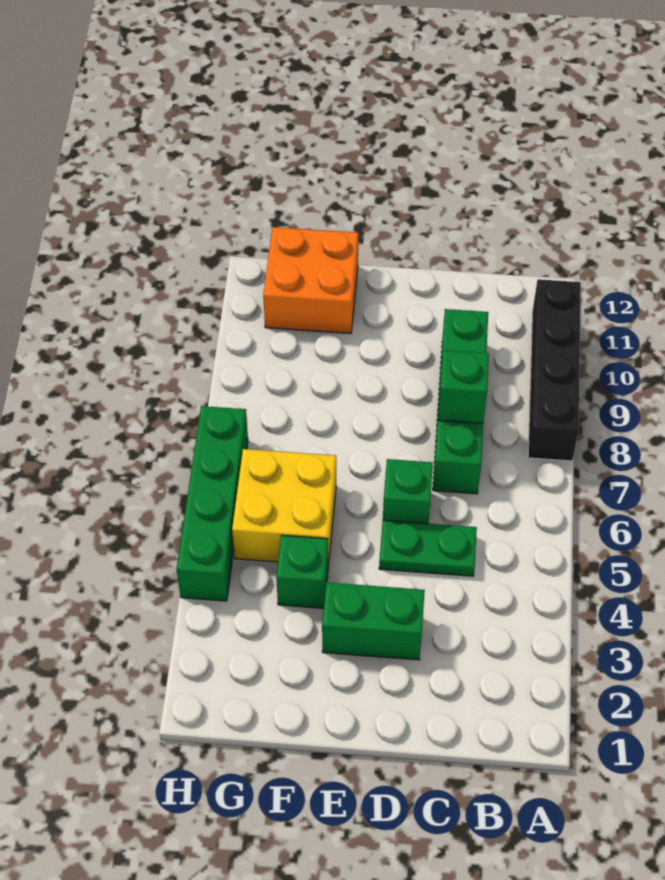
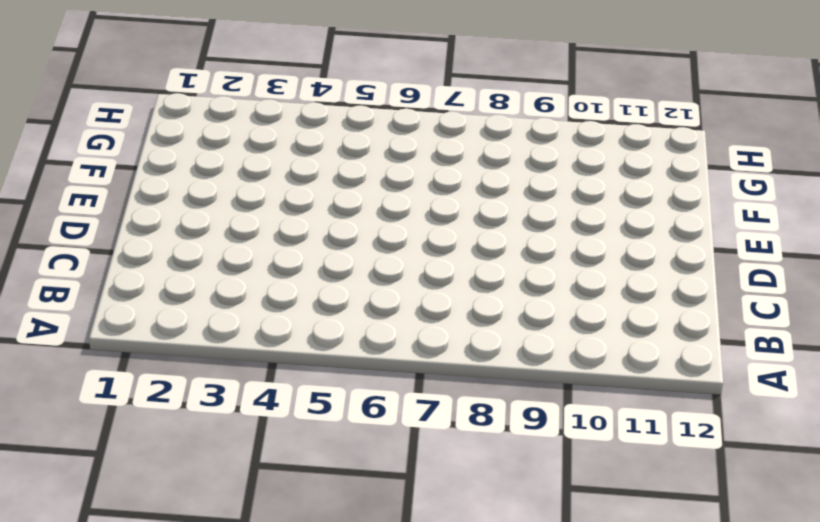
none -> black 1x4 brick [528,279,581,461]
none -> green 1x2 plate [379,520,477,576]

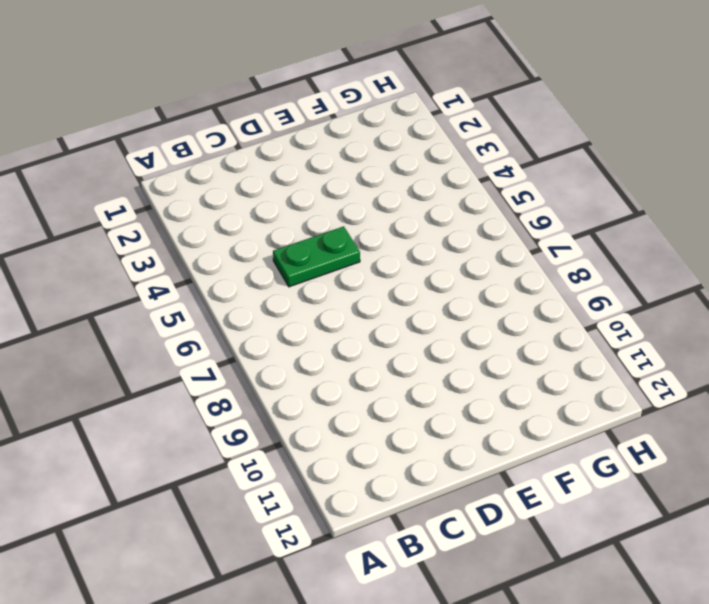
none -> black 1x4 brick [528,279,581,461]
none -> green 1x4 brick [433,309,488,494]

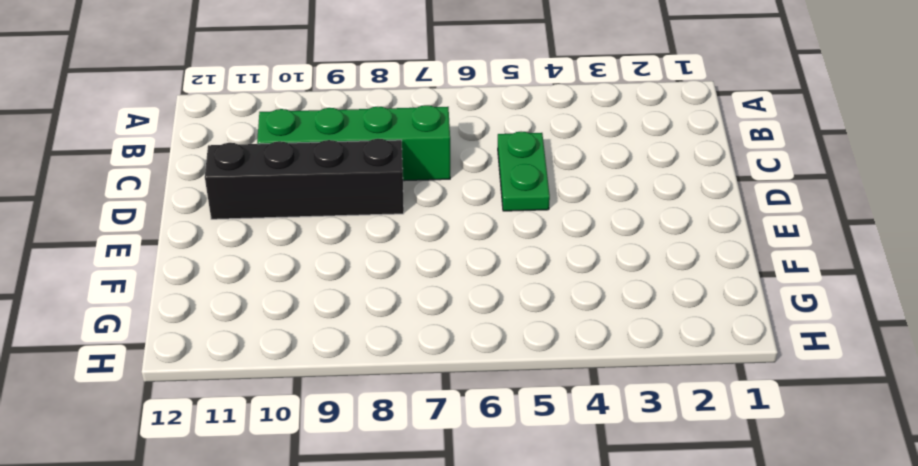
black 1x4 brick [205,139,404,219] -> black 1x4 brick moved to [528,279,581,461]
none -> green 1x2 brick [322,583,425,660]
none -> green 1x1 brick [383,459,433,524]

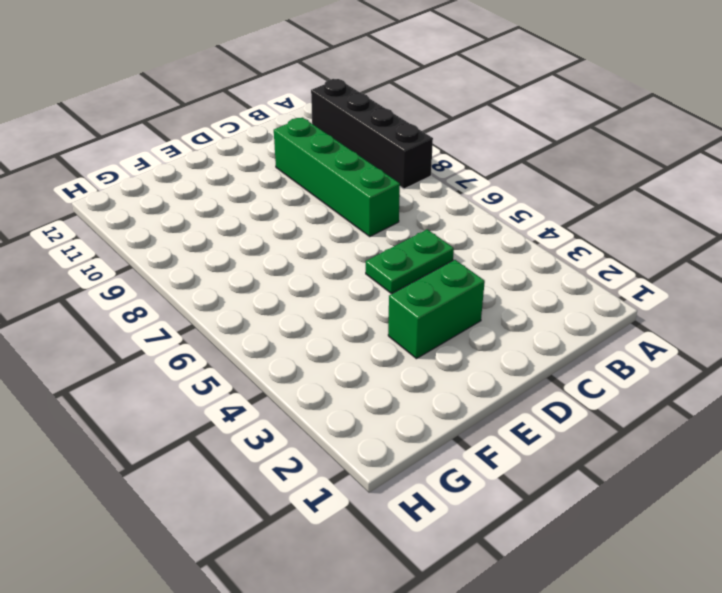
none -> green 1x1 brick [383,459,433,524]
none -> green 1x1 brick [276,535,328,608]

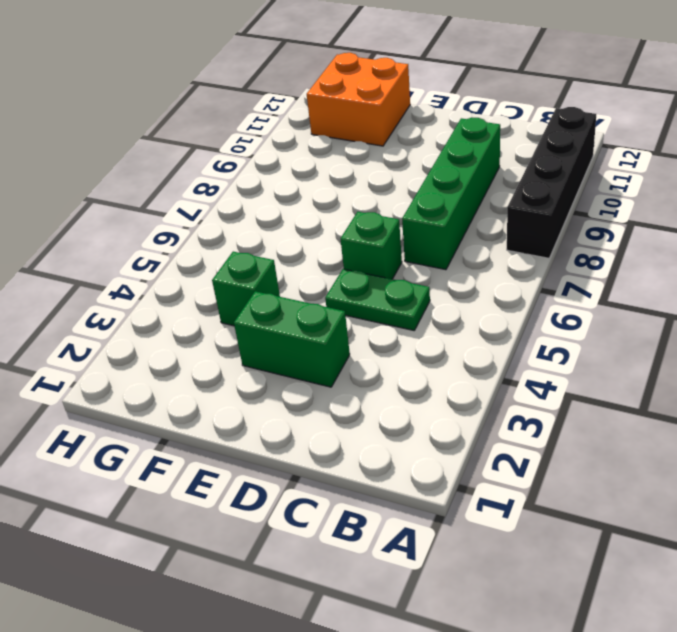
none -> yellow 2x2 brick [232,449,336,565]
none -> green 1x4 brick [176,406,248,601]

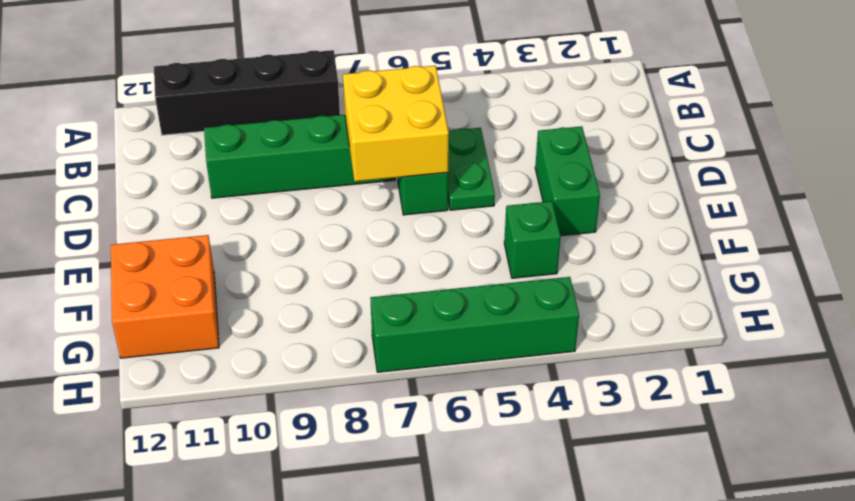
yellow 2x2 brick [343,66,449,181] -> yellow 2x2 brick moved to [232,449,336,565]
none -> green 1x1 brick [438,350,489,423]

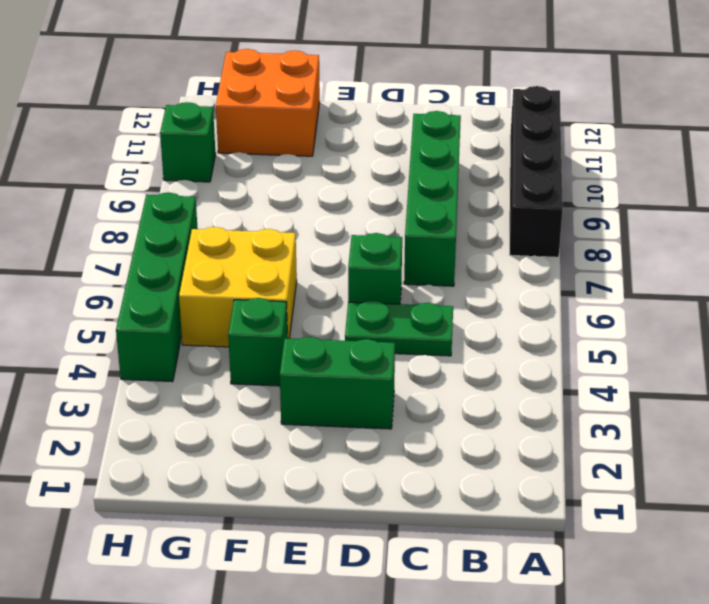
green 1x1 brick [160,102,216,182] -> green 1x1 brick moved to [438,350,489,423]

